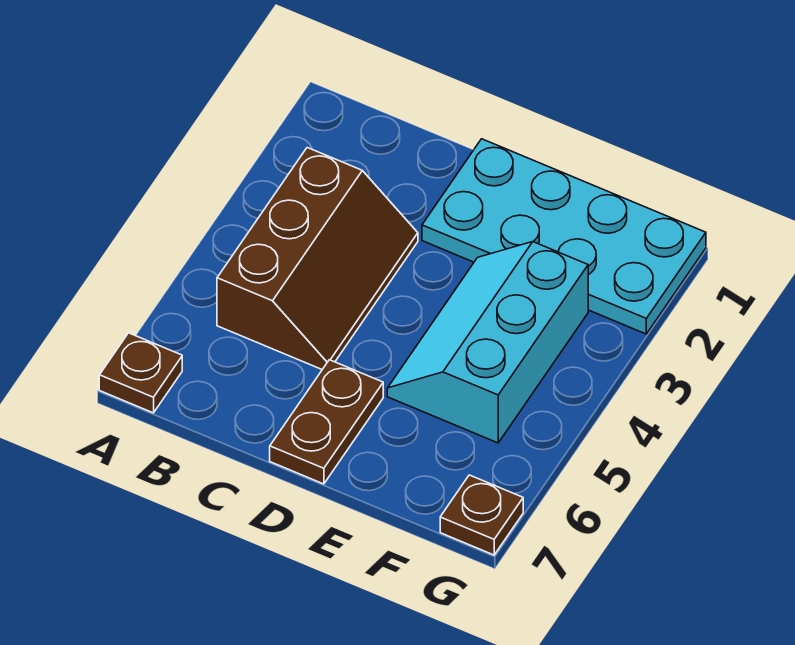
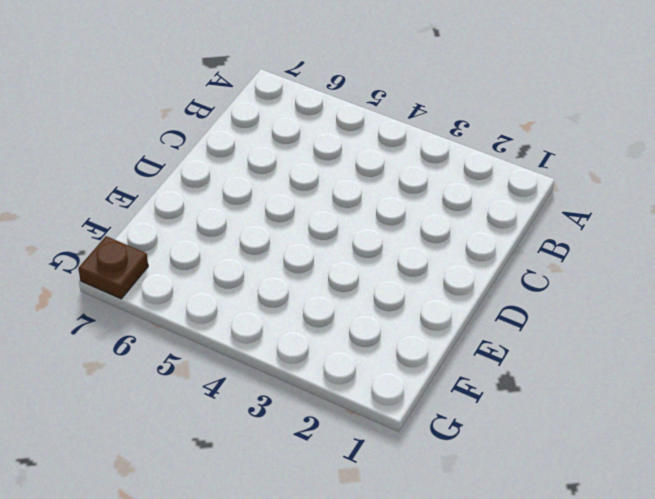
none -> brown 1x1 plate [99,333,182,413]
none -> brown 2x3 slope [217,148,418,369]

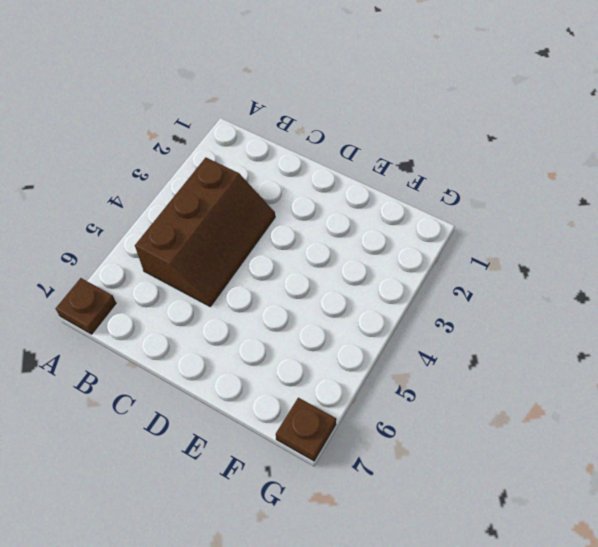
none -> cyan 2x4 plate [422,139,706,334]
none -> brown 1x2 plate [270,360,383,484]

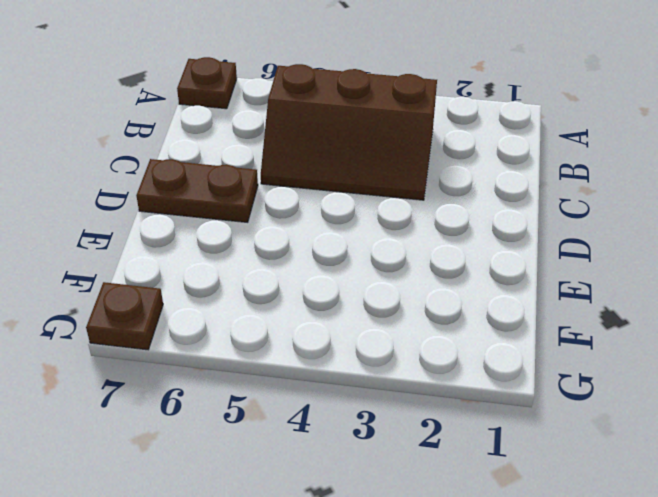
none -> cyan 2x4 plate [422,139,706,334]
none -> cyan 2x3 slope [387,242,588,443]

